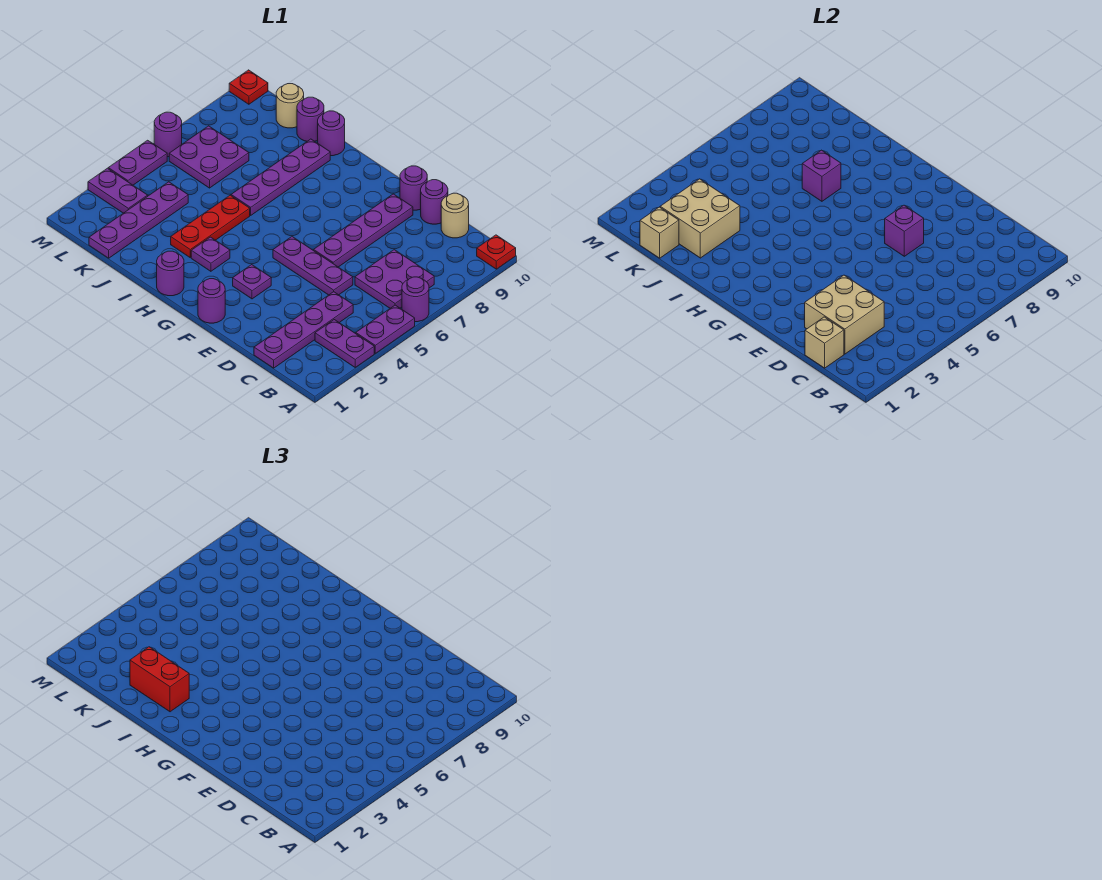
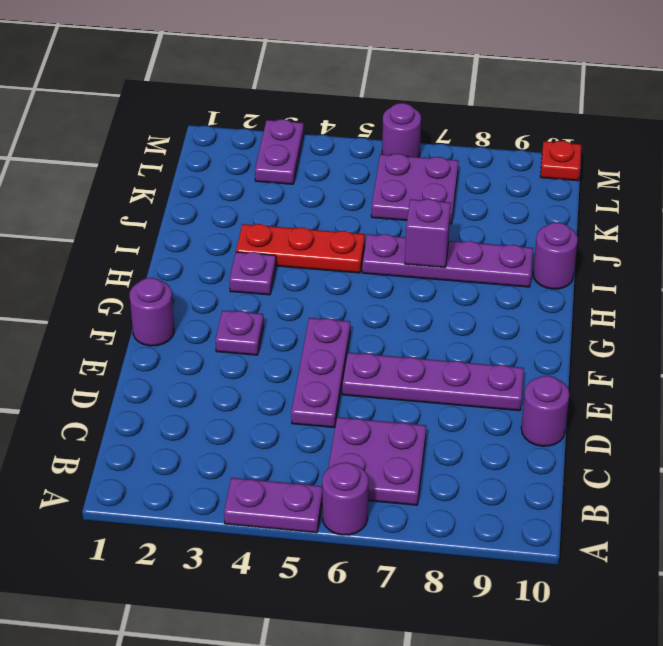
none -> purple 1x2 plate [315,320,374,367]
none -> red 1x1 plate [477,235,516,269]
none -> purple 1x4 plate [254,292,353,368]
none -> tan 1x1 round brick [441,193,469,238]

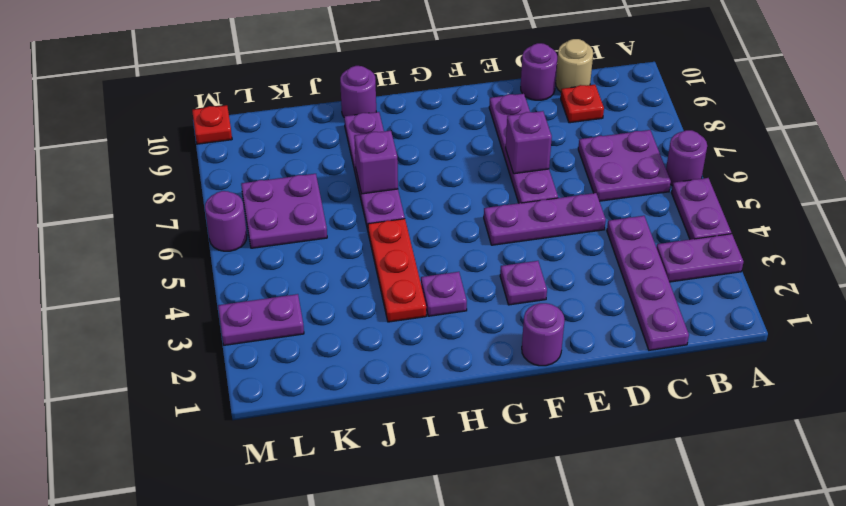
red 1x1 plate [561,85,604,123] -> red 1x1 plate moved to [477,235,516,269]
none -> purple 1x1 round brick [400,166,427,210]
none -> purple 1x1 round brick [157,251,184,296]
none -> purple 1x1 round brick [297,97,324,141]
none -> purple 1x4 plate [89,182,188,258]

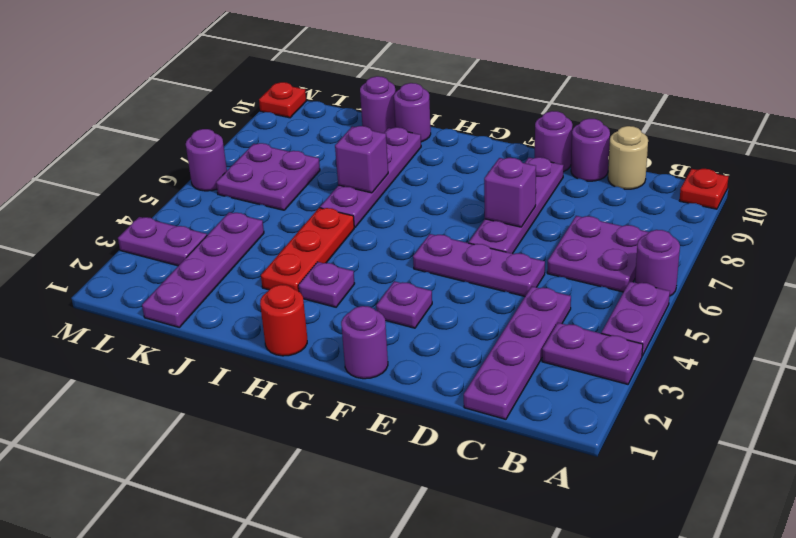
red 1x1 round brick [260,285,307,356] -> purple 1x1 round brick [157,251,184,296]
none -> tan 1x1 round brick [276,84,304,128]
none -> purple 1x2 plate [108,140,167,185]
none -> tan 1x1 brick [805,317,844,368]
none -> tan 2x2 brick [805,275,884,354]

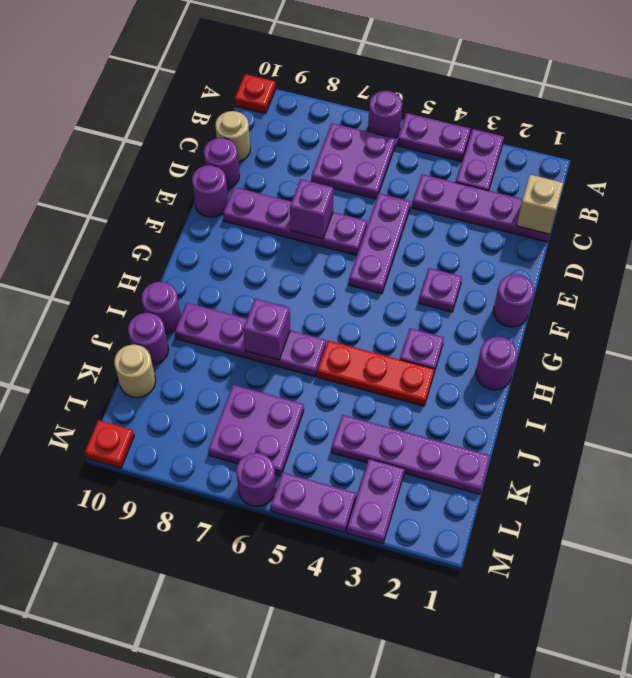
none -> tan 2x2 brick [805,275,884,354]
none -> tan 2x2 brick [660,179,740,258]
none -> tan 1x1 brick [640,207,679,258]
none -> red 1x2 brick [130,647,189,712]

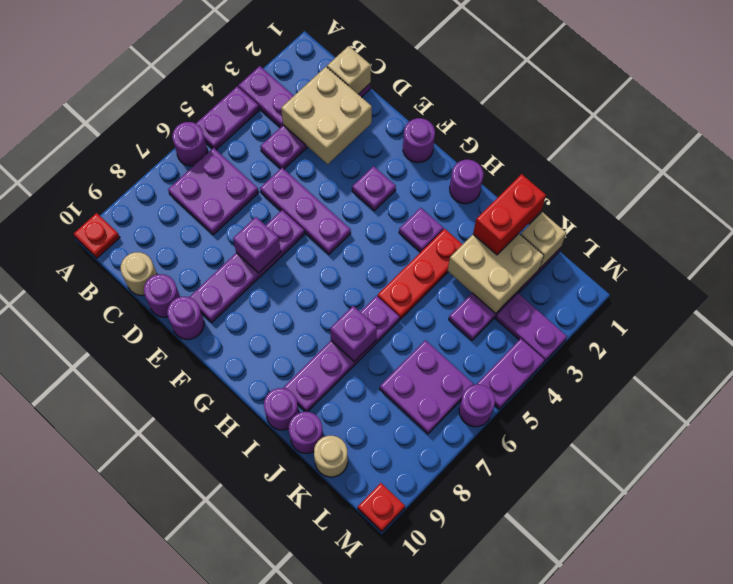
red 1x2 brick [473,174,546,255] -> red 1x2 brick turned to [130,647,189,712]

